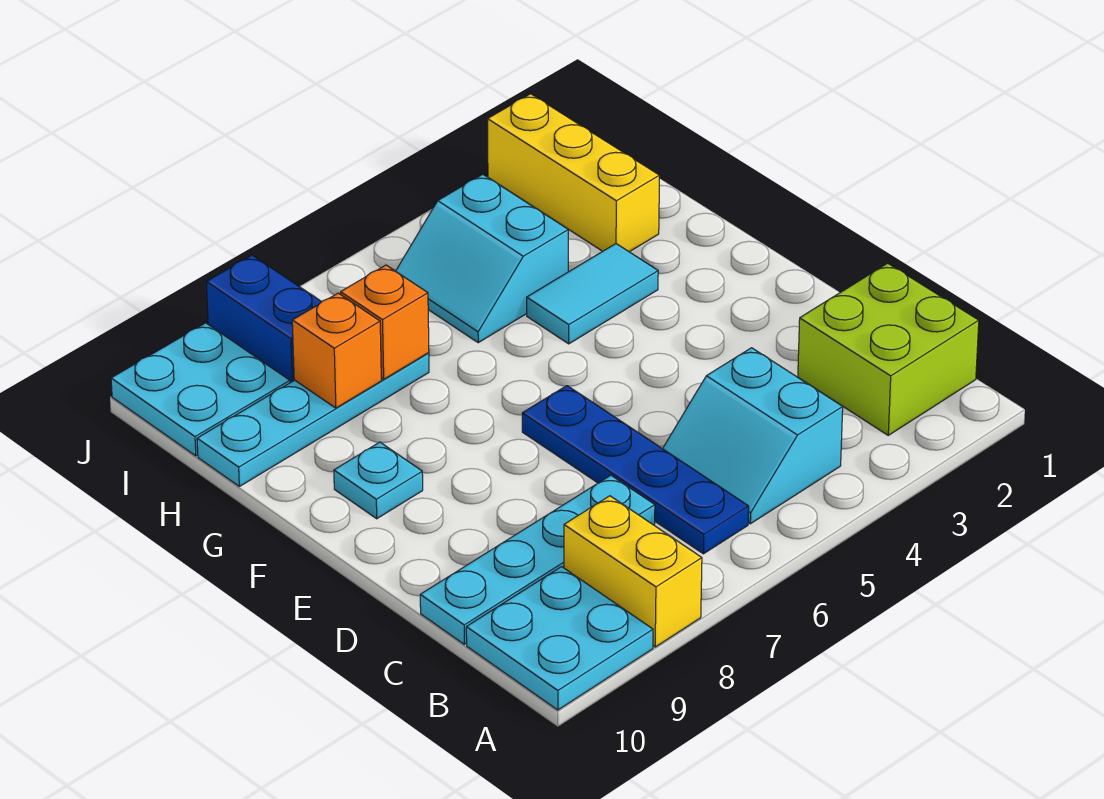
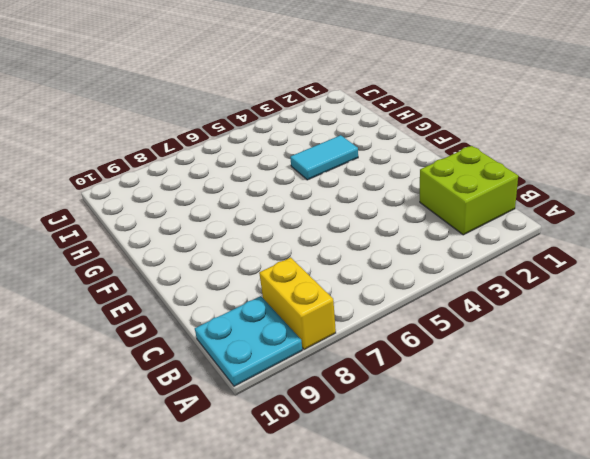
none -> cyan 2x2 slope [663,348,843,524]
none -> blue 1x4 plate [522,386,749,554]
none -> cyan 1x4 plate [420,475,655,644]

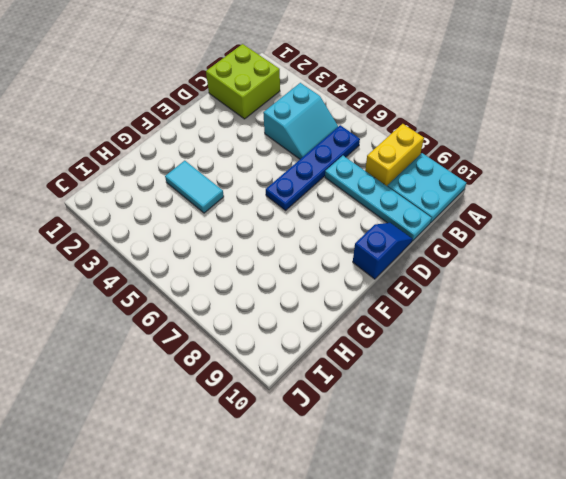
blue 1x2 slope [353,223,412,279] -> none
none -> cyan 1x1 plate [334,442,423,519]
none -> yellow 1x3 brick [488,94,660,252]
none -> cyan 2x2 slope [396,174,568,343]

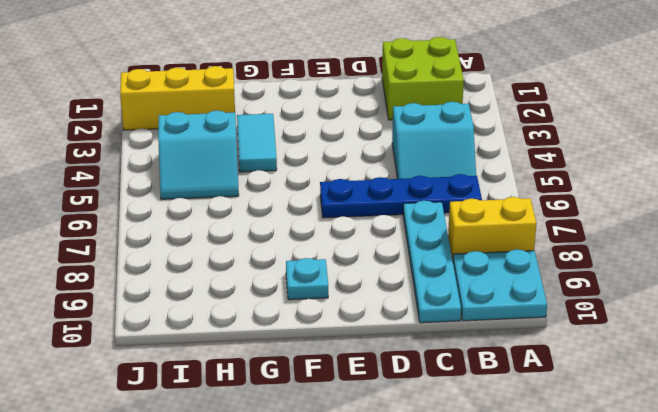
none -> cyan 1x4 plate [197,353,429,486]
none -> blue 1x2 brick [206,255,321,383]
none -> cyan 2x2 plate [111,323,290,456]

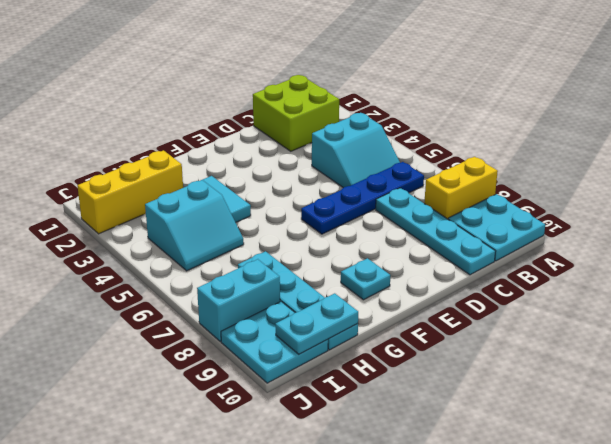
cyan 1x2 plate [275,293,358,354] -> none
cyan 1x2 brick [197,259,280,342] -> blue 1x2 brick [206,255,321,383]
none -> orange 1x1 brick [341,265,429,379]
none -> orange 1x1 brick [292,293,381,408]

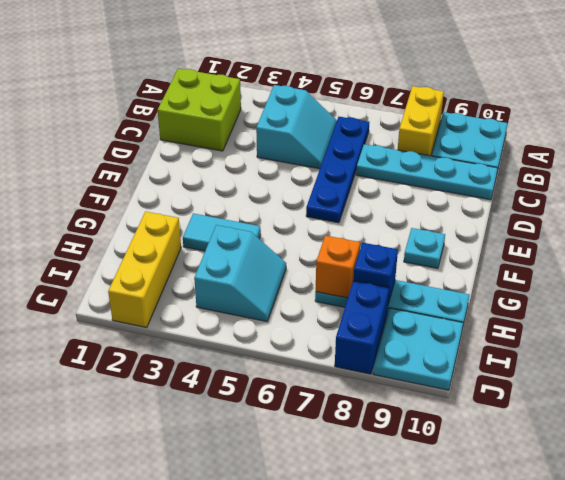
blue 1x1 brick [354,243,398,304] -> orange 1x1 brick [292,293,381,408]

